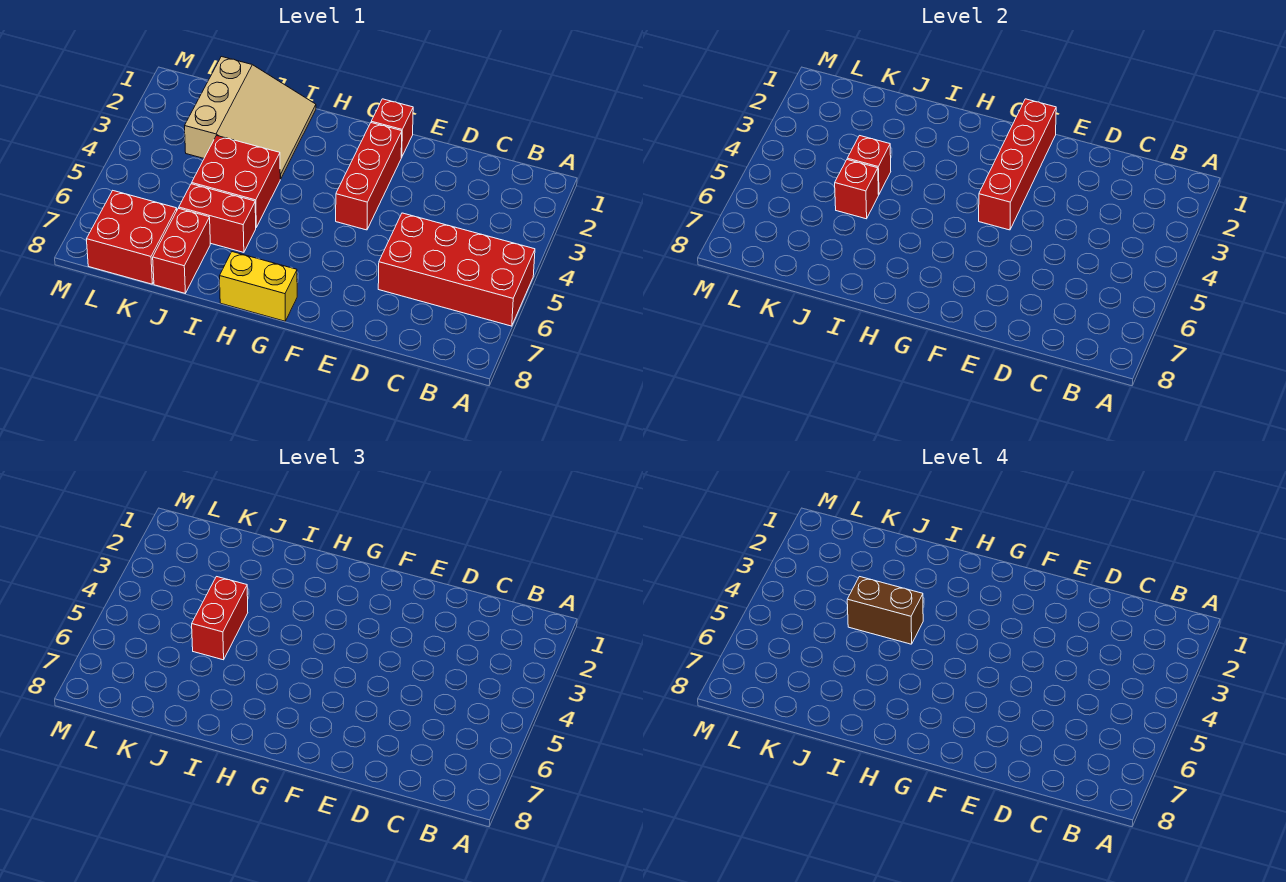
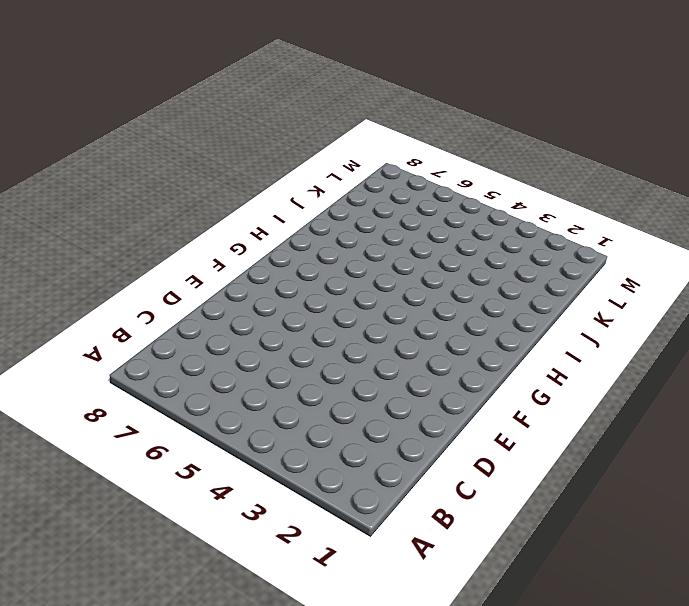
none -> red 2x4 brick [378,213,535,326]
none -> red 1x1 brick [371,99,413,157]
none -> red 1x3 brick [336,123,402,230]

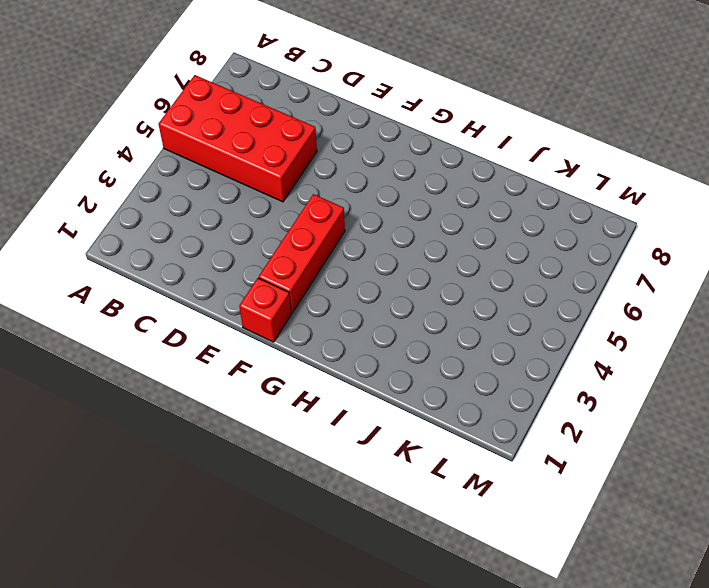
none -> yellow 1x2 brick [220,252,297,321]
none -> tan 3x3 slope [185,57,316,179]
none -> red 2x2 brick [192,136,280,227]

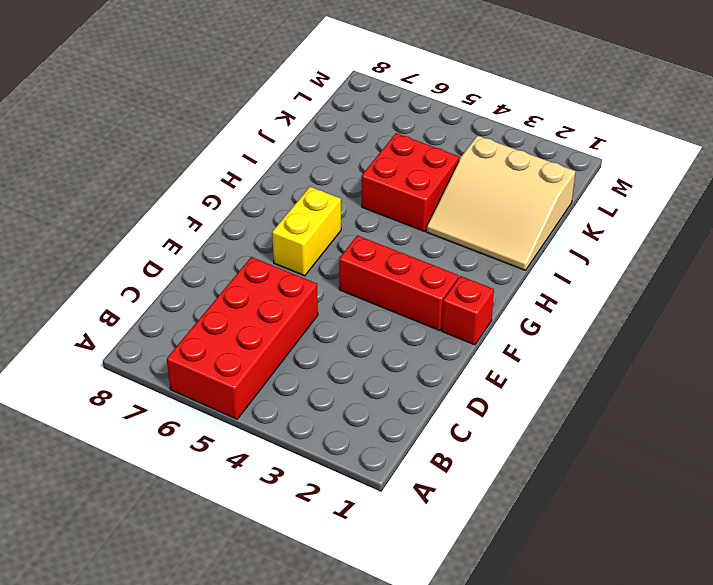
yellow 1x2 brick [272,187,341,276] -> yellow 1x2 brick moved to [220,252,297,321]
none -> red 1x2 brick [179,184,256,252]
none -> red 1x2 brick [153,208,210,293]
none -> red 2x2 brick [87,191,177,284]

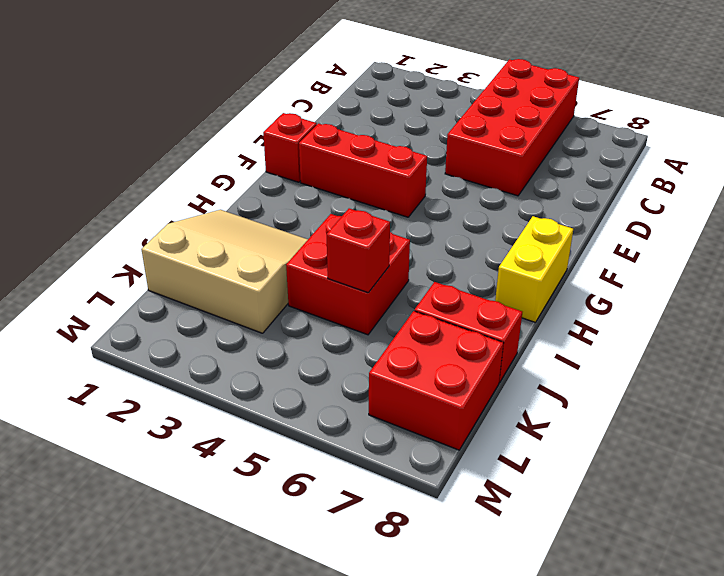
none -> red 1x2 brick [179,184,256,252]
none -> red 1x4 brick [979,99,1056,230]
none -> red 1x1 brick [847,136,891,194]

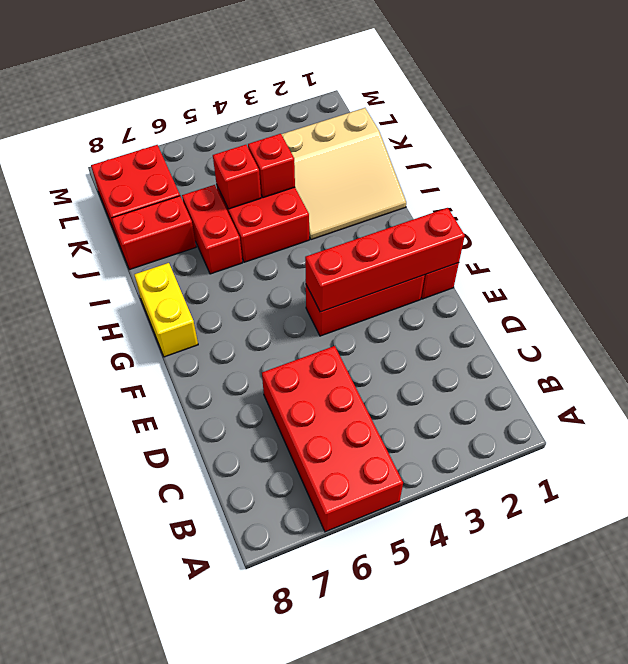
none -> red 1x2 brick [192,577,248,660]
none -> brown 1x2 brick [847,577,923,644]

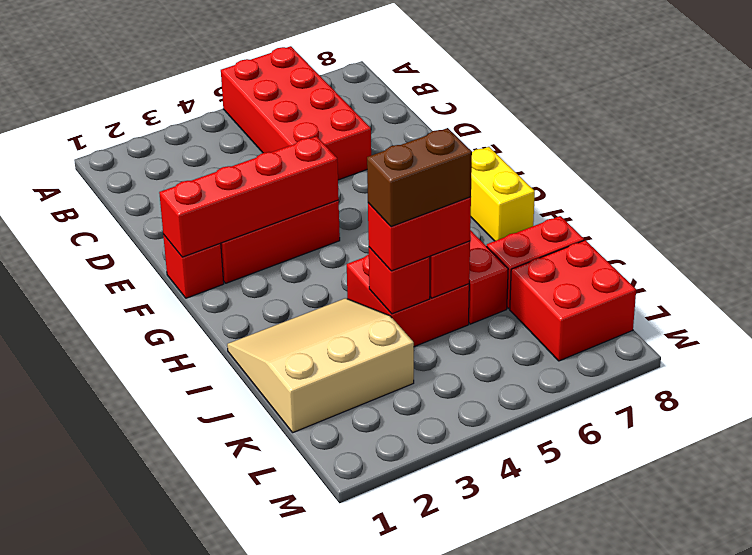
brown 1x2 brick [367,128,472,227] -> brown 1x2 brick turned to [847,577,923,644]

